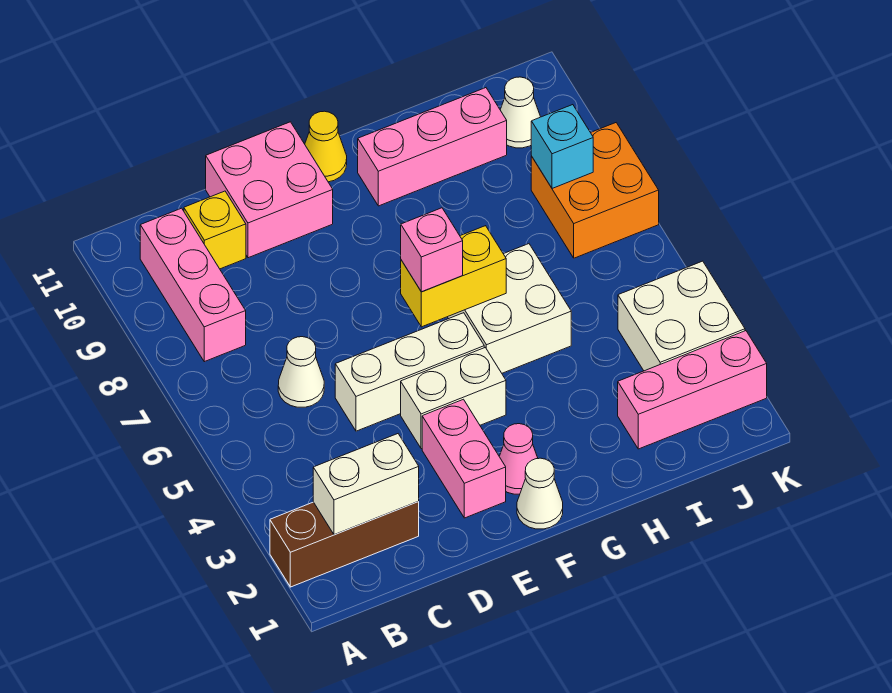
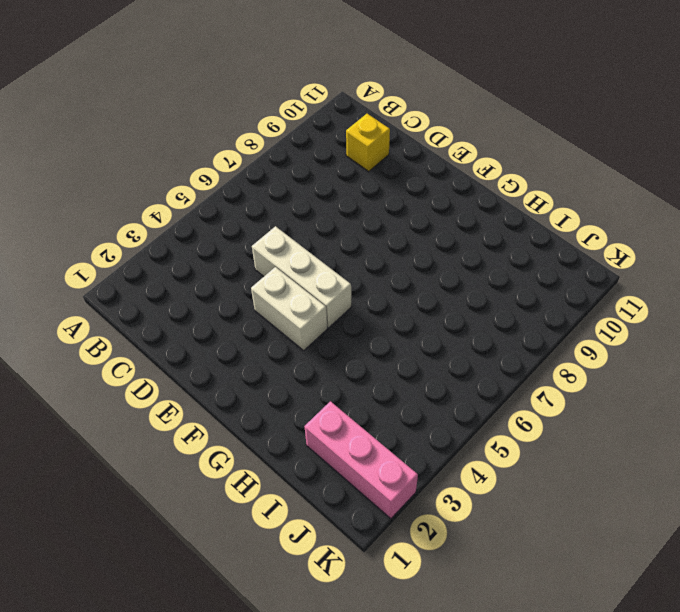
none -> brown 1x3 brick [270,502,419,587]
none -> pink 1x3 brick [140,208,246,362]
none -> white 1x1 cone [278,337,324,407]

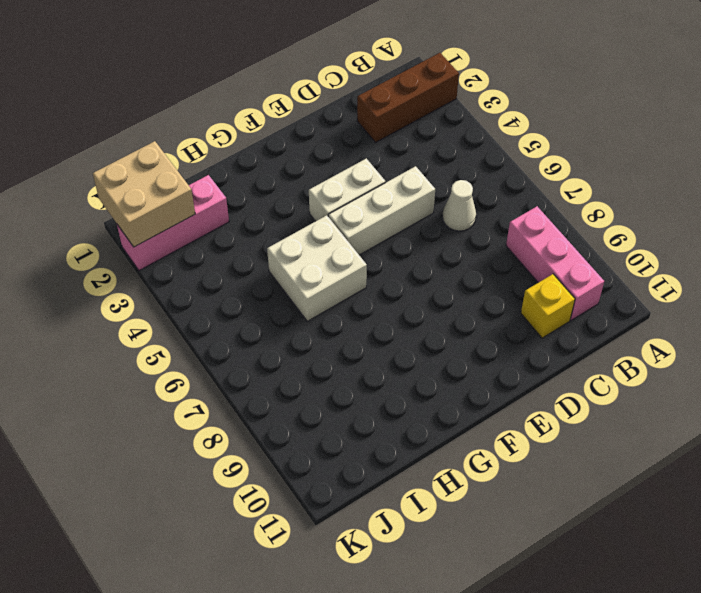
tan 2x2 brick [93,141,195,247] -> none
none -> pink 2x2 brick [206,122,333,258]
none -> pink 1x2 brick [422,399,506,518]
none -> white 1x1 cone [517,458,563,529]

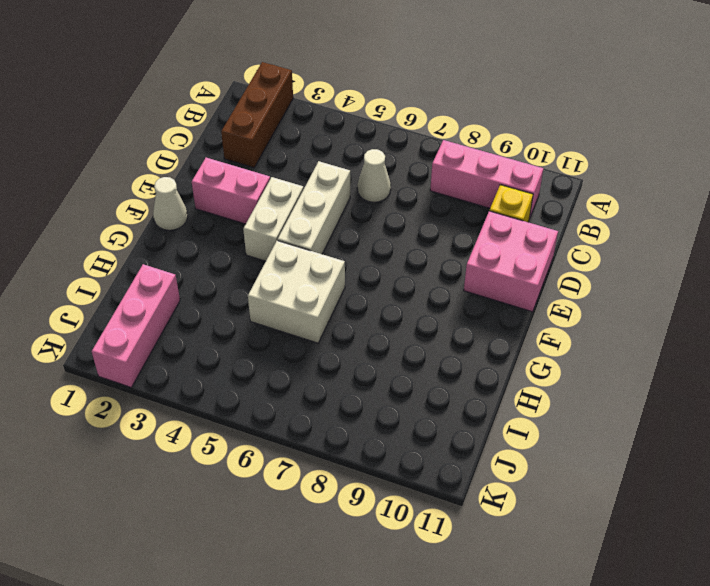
none -> pink 1x1 cone [499,424,538,494]
none -> yellow 1x1 cone [305,111,347,182]
none -> pink 1x3 brick [358,88,507,206]

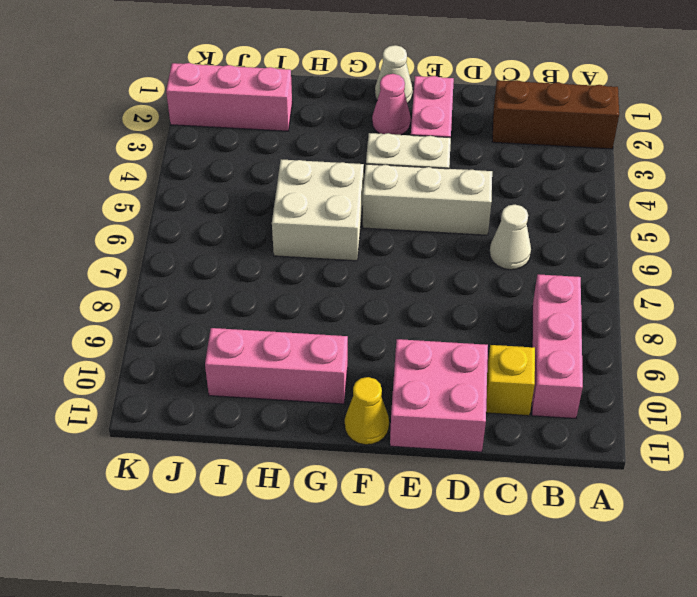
none -> white 2x2 brick [618,261,745,371]
none -> orange 2x2 brick [531,123,659,258]
none -> white 1x1 cone [500,77,540,148]

